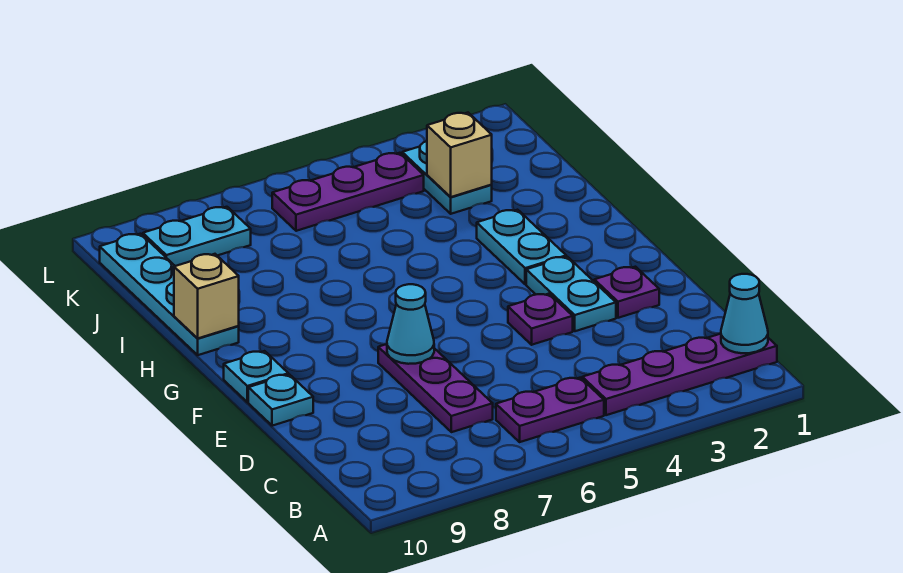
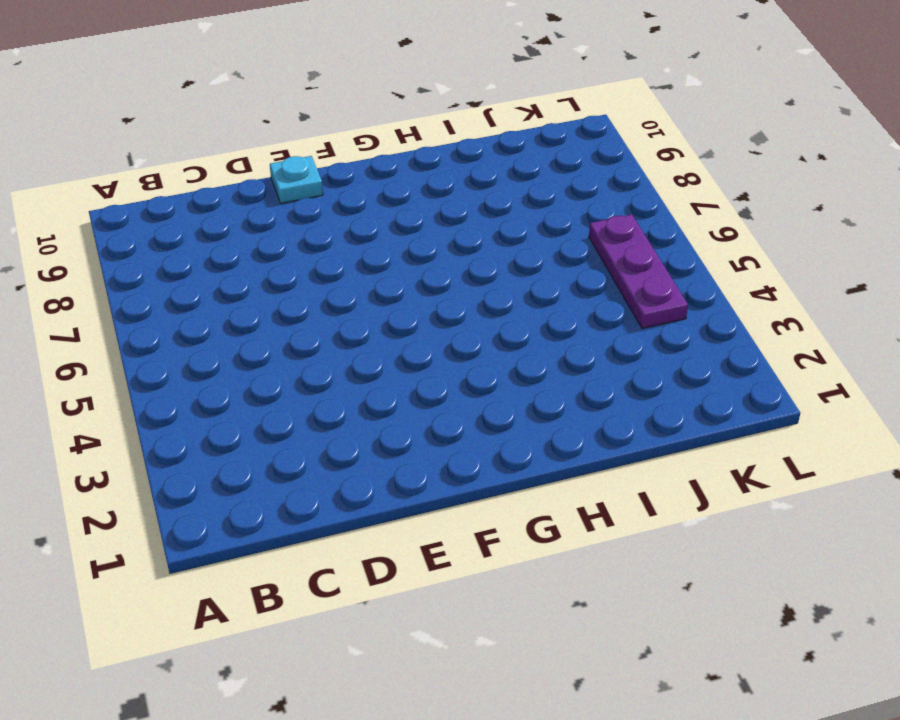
none -> purple 1x4 plate [582,334,777,415]
none -> purple 1x2 plate [496,378,604,442]
none -> purple 1x3 plate [378,344,493,432]

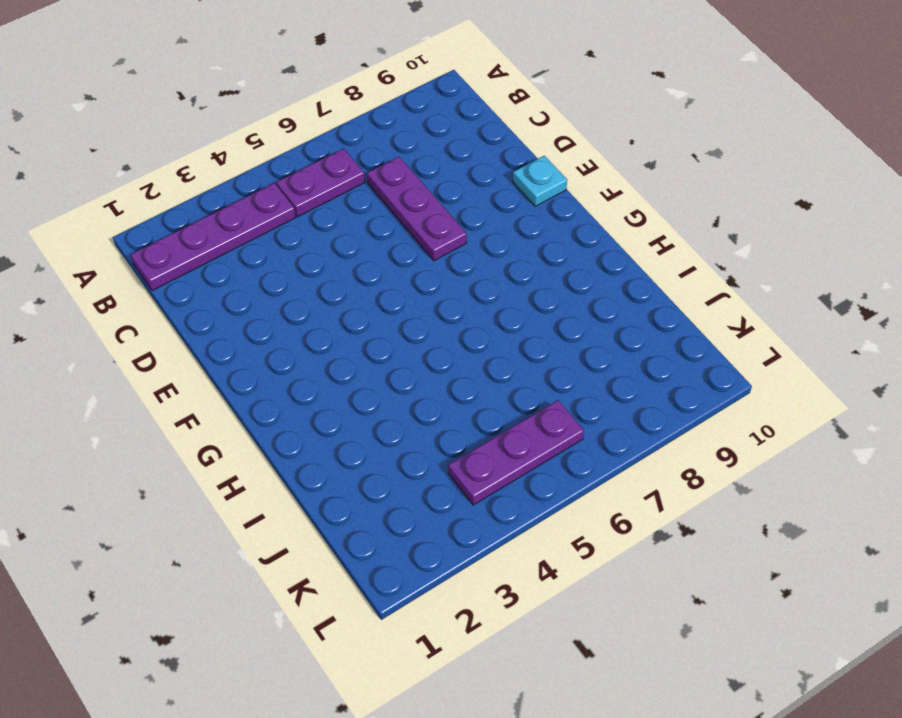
none -> purple 1x1 plate [594,267,659,318]
none -> cyan 1x2 plate [526,257,616,331]
none -> purple 1x1 plate [508,294,573,345]

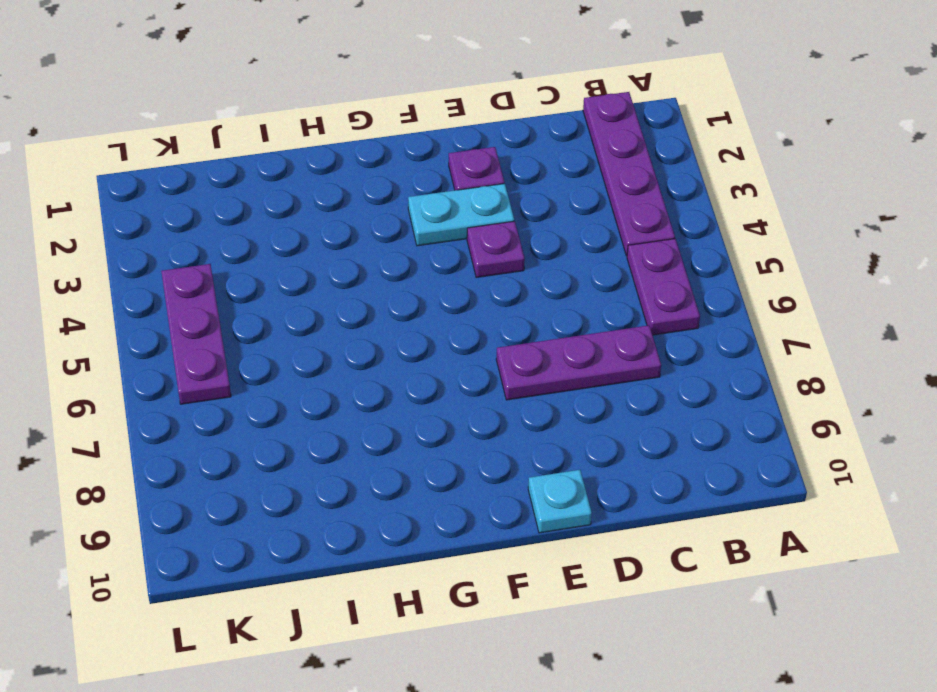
none -> cyan 1x1 plate [224,351,288,402]
none -> cyan 1x2 plate [477,210,566,284]
none -> cyan 1x4 plate [100,234,239,355]

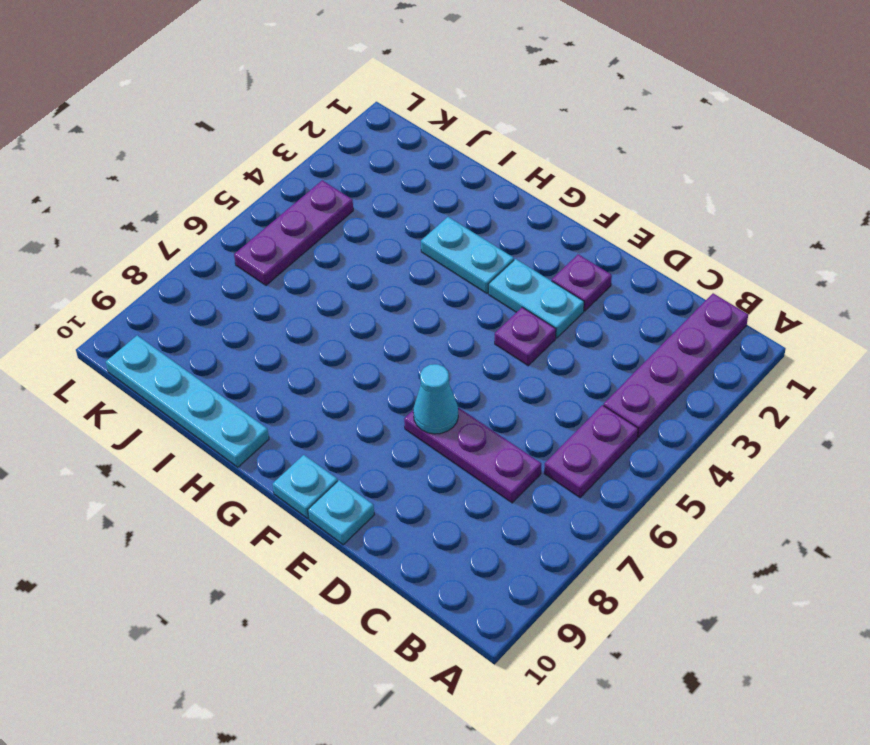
none -> cyan 1x2 plate [402,141,492,214]
none -> cyan 1x2 plate [143,207,251,266]
none -> cyan 1x1 cone [721,274,768,353]

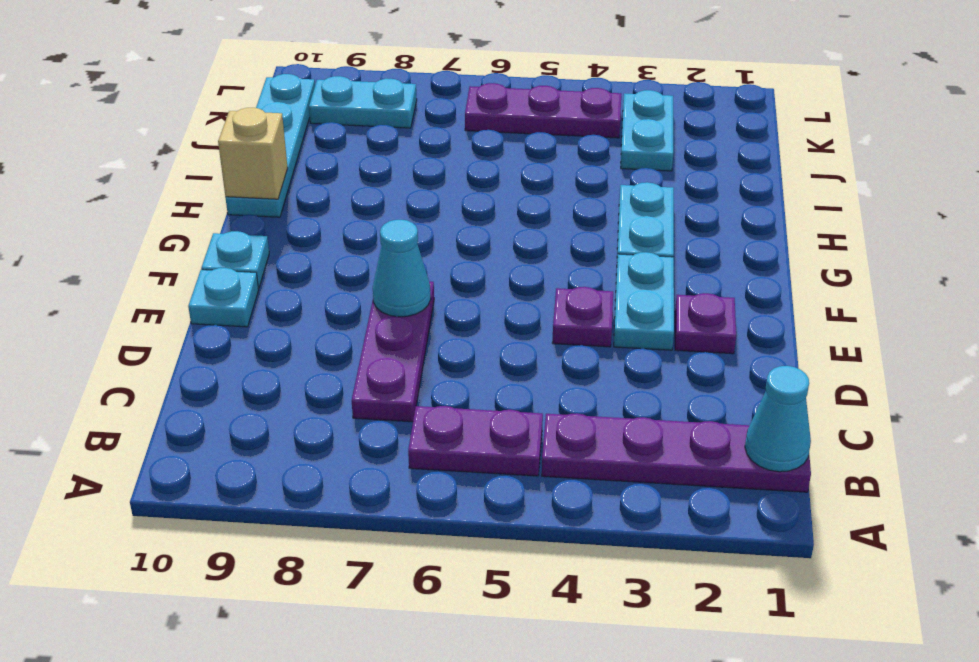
none -> tan 1x1 brick [427,113,492,197]

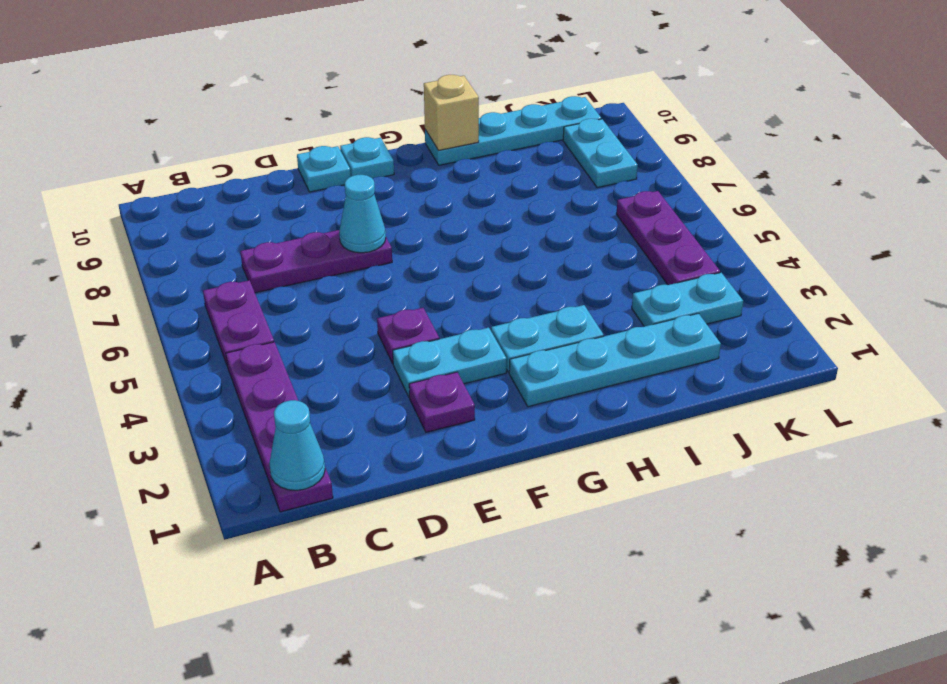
cyan 1x4 plate [509,313,721,407] -> none
none -> tan 1x1 brick [427,113,492,197]

